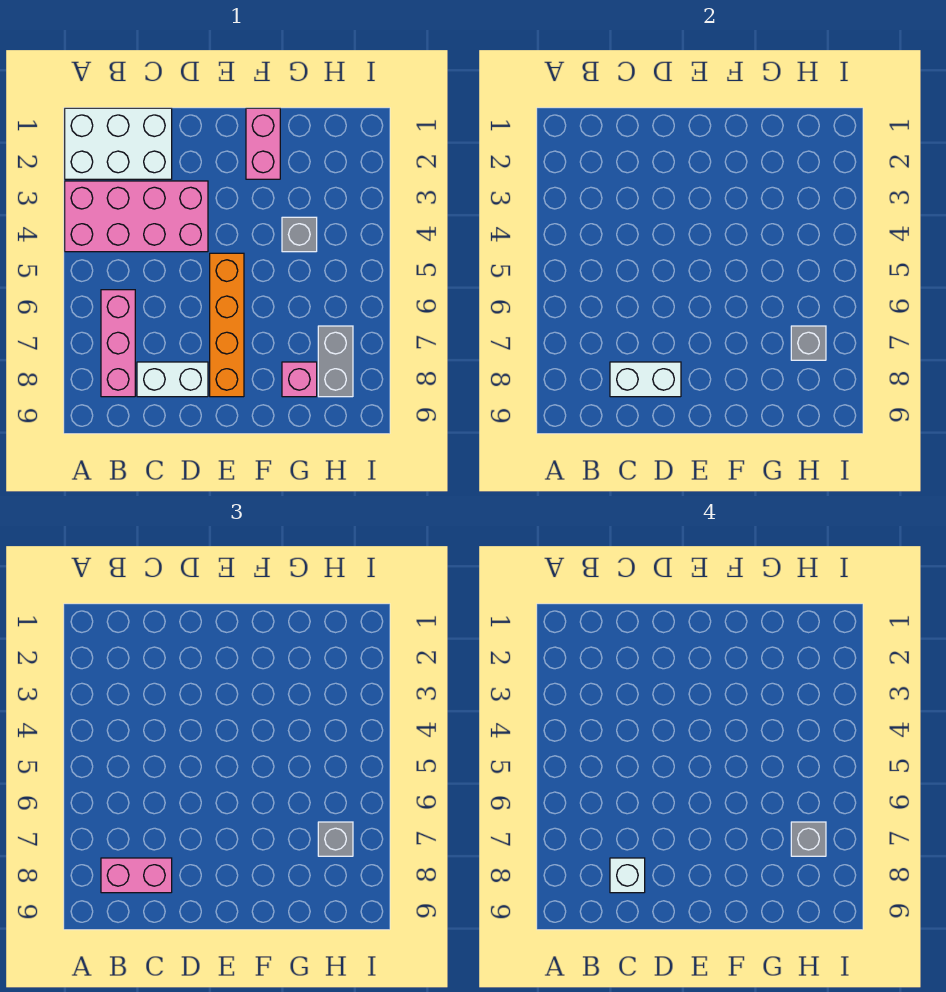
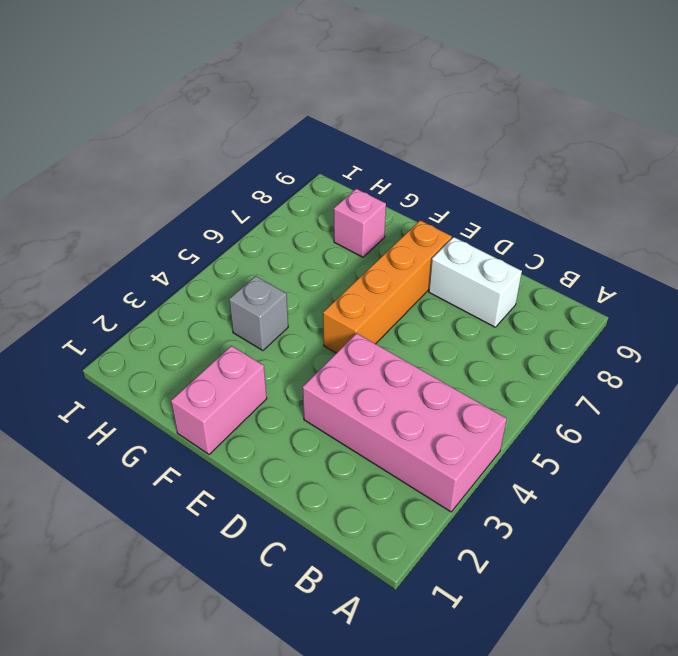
none -> white 2x3 brick [65,108,172,179]
none -> pink 1x3 brick [101,290,135,397]
none -> grey 1x2 brick [318,326,353,397]

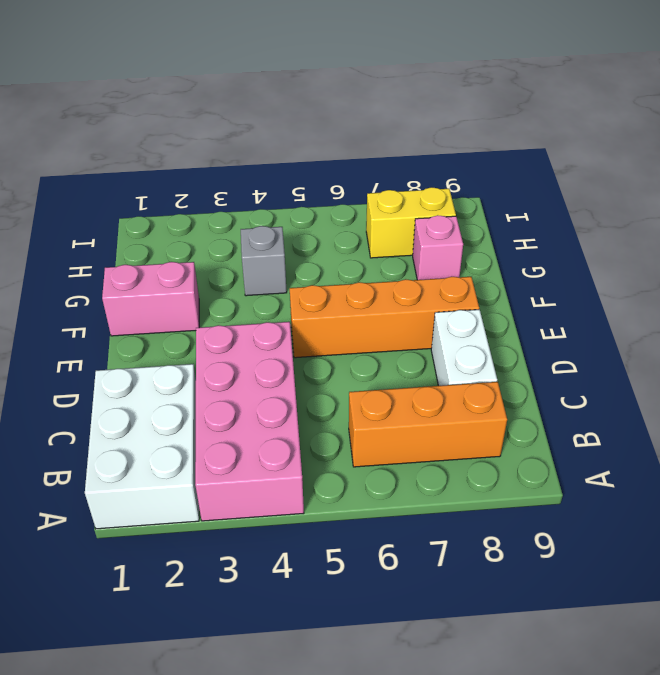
orange 1x3 brick [349,382,507,467] -> pink 1x3 brick [101,290,135,397]
yellow 1x2 brick [366,187,456,258] -> grey 1x2 brick [318,326,353,397]
none -> white 1x2 brick [610,362,681,397]
none -> grey 1x1 brick [791,326,826,360]
none -> pink 1x2 brick [101,858,172,893]

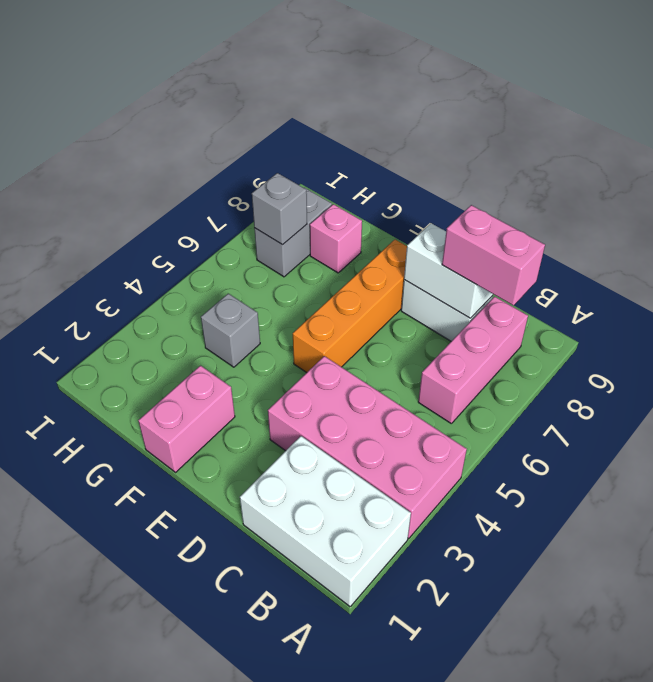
none -> grey 1x1 brick [318,822,353,856]
none -> white 1x1 brick [610,858,645,893]
none -> grey 1x1 brick [791,822,826,856]

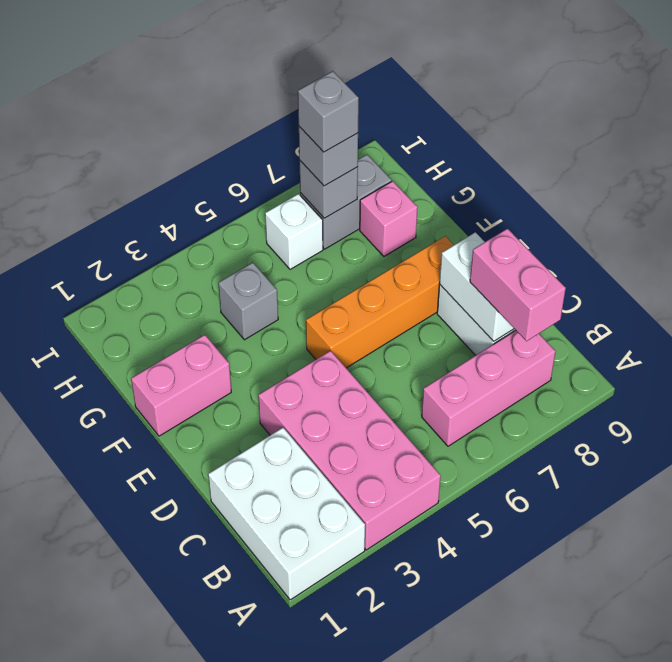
white 1x1 brick [265,194,323,269] -> white 1x1 brick moved to [610,858,645,893]

